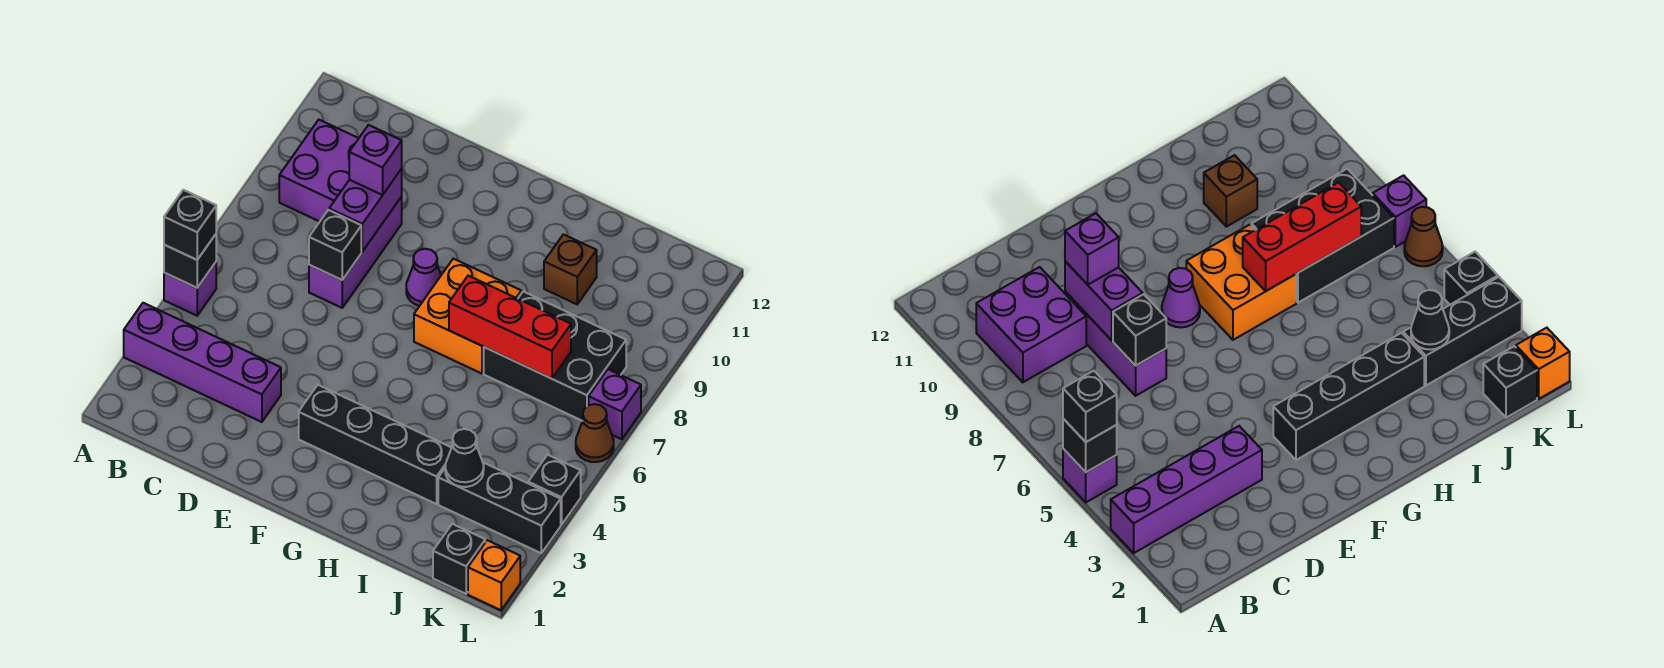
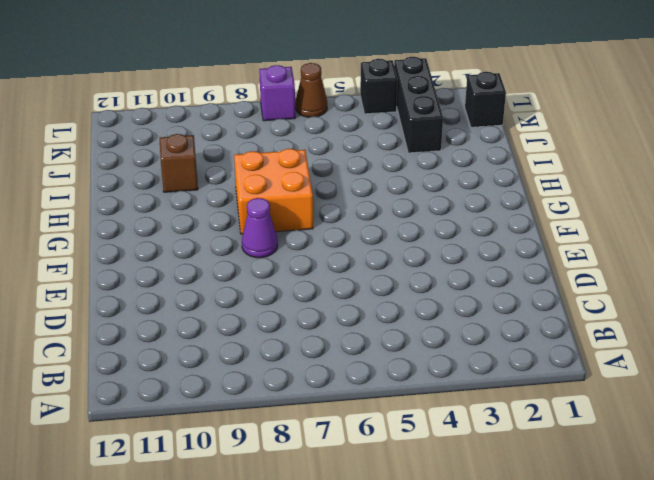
none -> purple 1x4 brick [124,303,281,422]
none -> purple 1x1 brick [164,262,216,316]
none -> purple 2x2 brick [279,120,359,222]

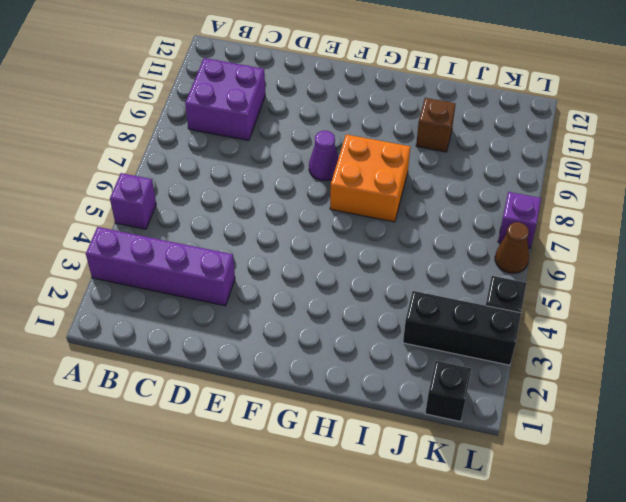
none -> purple 1x3 brick [309,197,402,308]
none -> black 1x4 brick [299,385,452,504]
none -> black 2x3 brick [484,291,626,421]

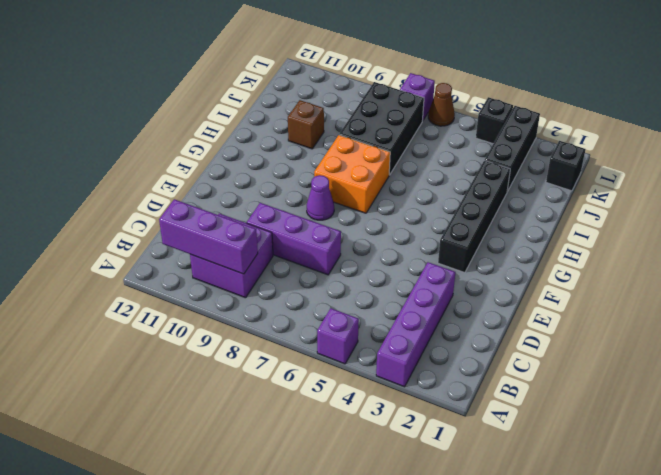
purple 1x3 brick [159,199,258,274] -> none
none -> orange 1x1 brick [468,540,520,610]
none -> black 1x1 brick [164,234,216,288]
none -> black 1x1 brick [309,210,361,280]

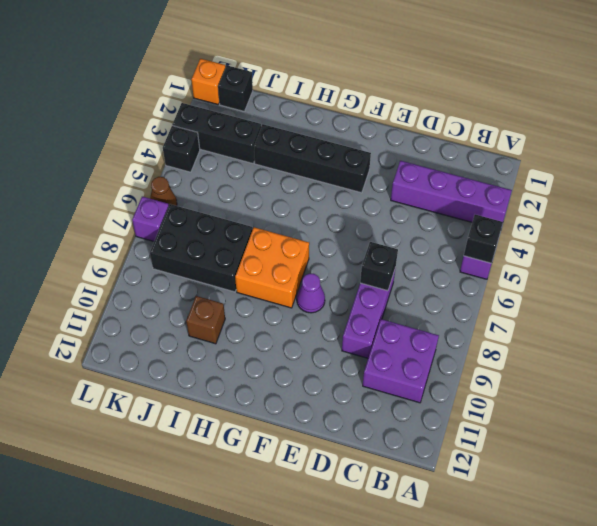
none -> purple 1x2 brick [329,169,402,251]
none -> red 1x3 brick [449,276,571,379]
none -> black 1x1 cone [445,429,484,487]

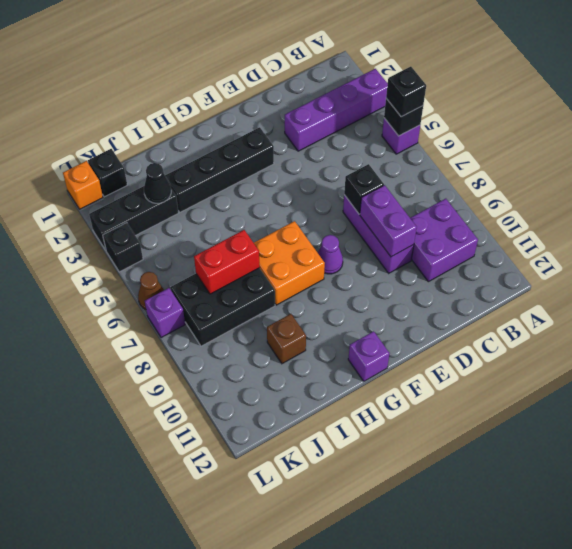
purple 1x1 brick [348,331,390,381] -> purple 1x1 brick moved to [349,125,402,195]
red 1x2 brick [194,230,260,294] -> red 1x3 brick [449,276,571,379]

